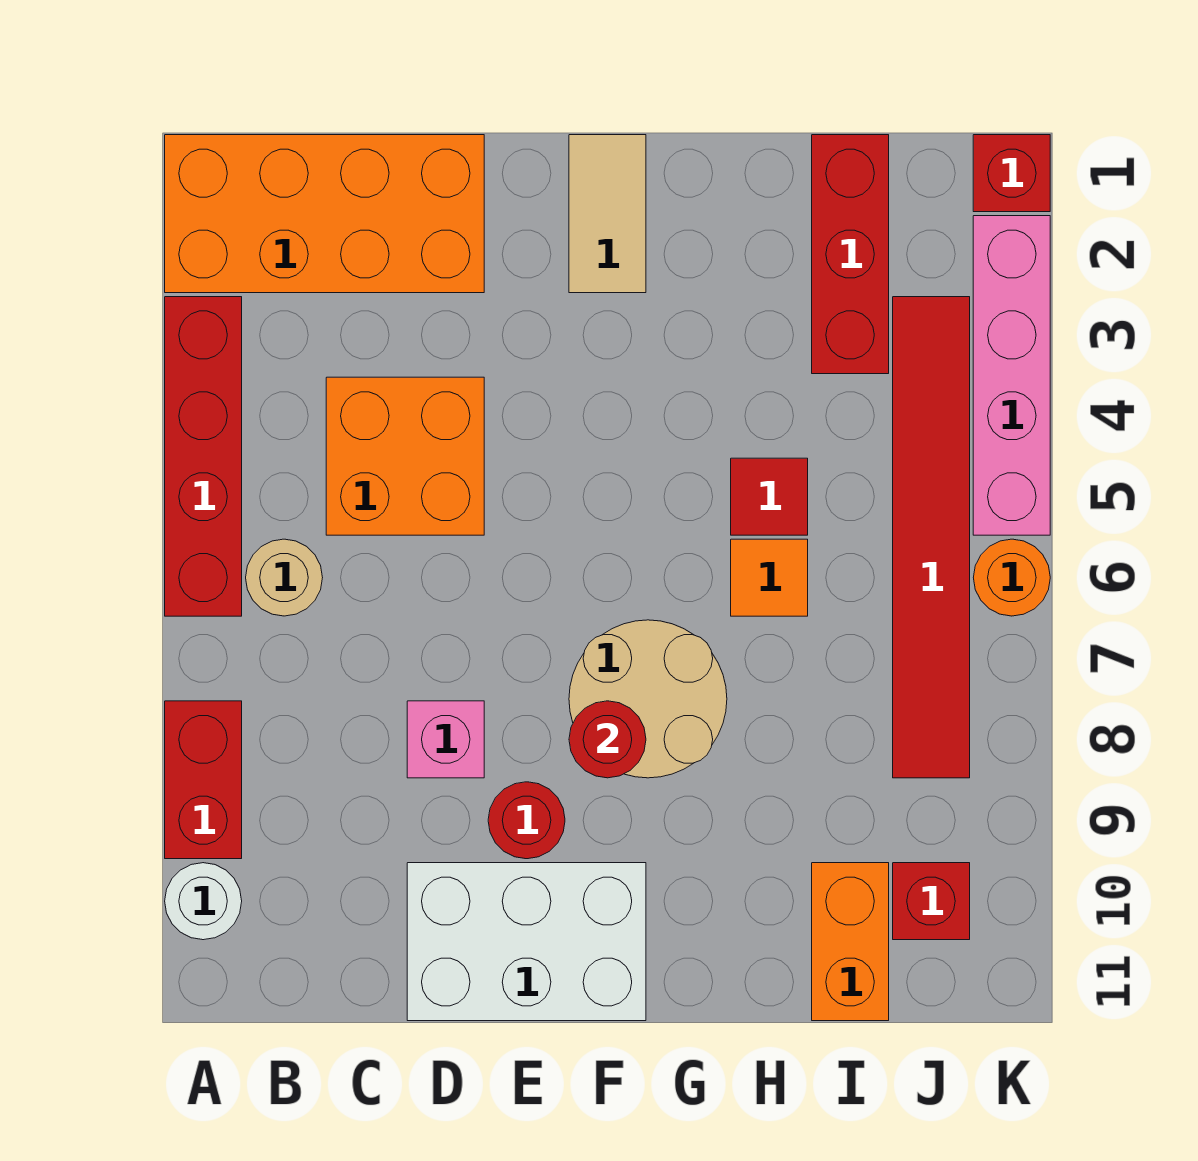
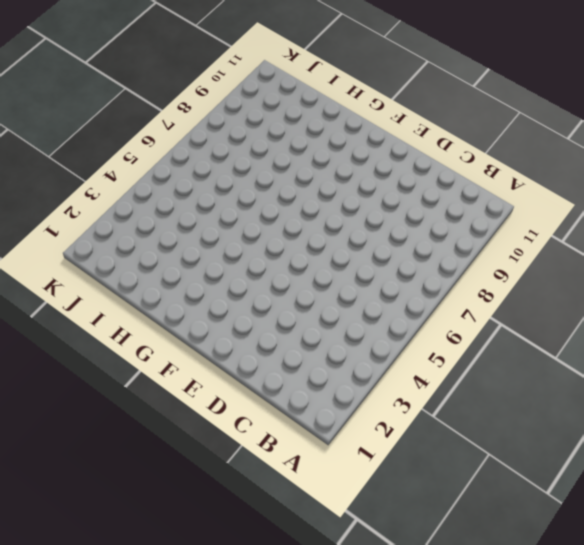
none -> orange 2x4 brick [165,135,484,293]
none -> red 1x4 brick [165,297,242,616]
none -> red 1x2 brick [165,701,242,859]

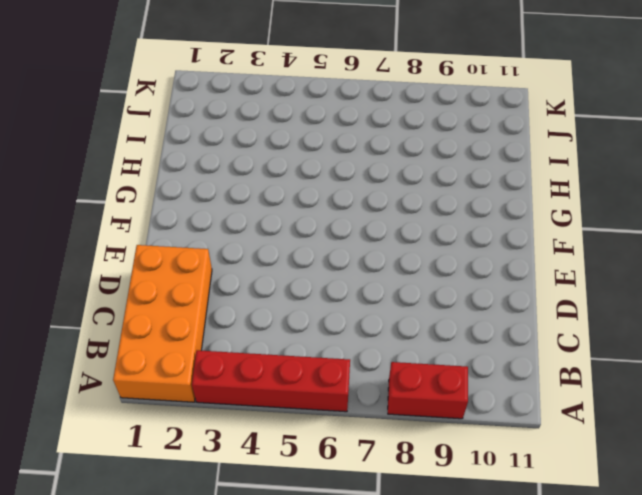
none -> white 1x1 round brick [165,863,242,940]
none -> tan 1x1 round brick [246,539,323,616]
none -> orange 2x2 brick [326,377,484,535]

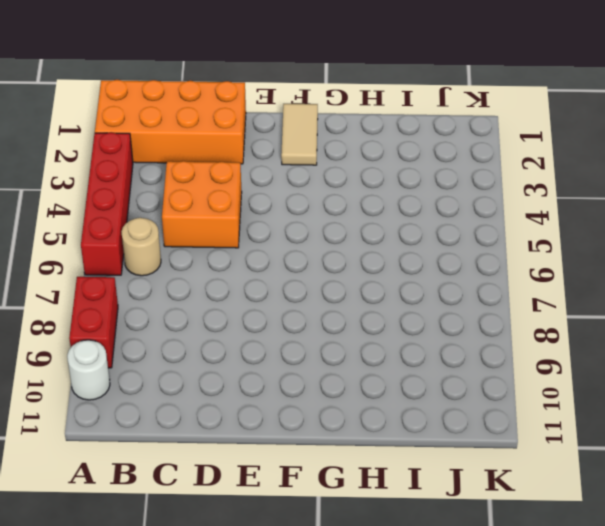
none -> pink 1x1 brick [407,701,484,778]
none -> white 2x3 brick [407,863,646,1021]
none -> red 1x1 round brick [488,782,565,859]

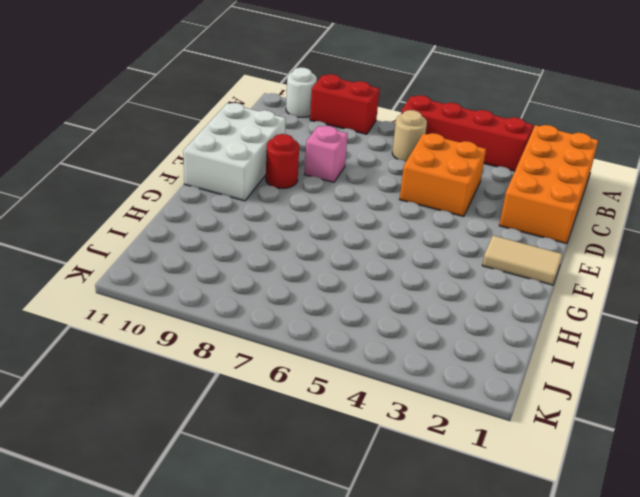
none -> tan 2x2 round brick [569,620,727,778]
none -> red 1x1 tile [731,458,808,535]
none -> orange 1x1 tile [731,539,808,616]

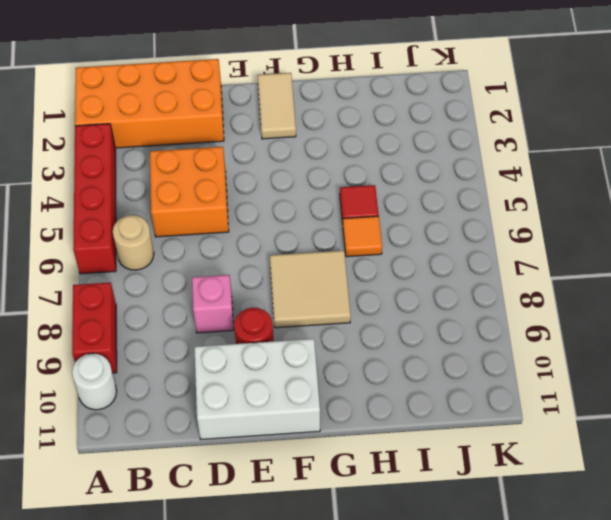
tan 2x2 tile [270,251,351,328] -> tan 2x2 round brick [569,620,727,778]
none -> red 1x3 brick [812,135,889,374]
none -> orange 1x2 brick [812,863,889,1021]
none -> red 1x6 tile [893,297,970,778]

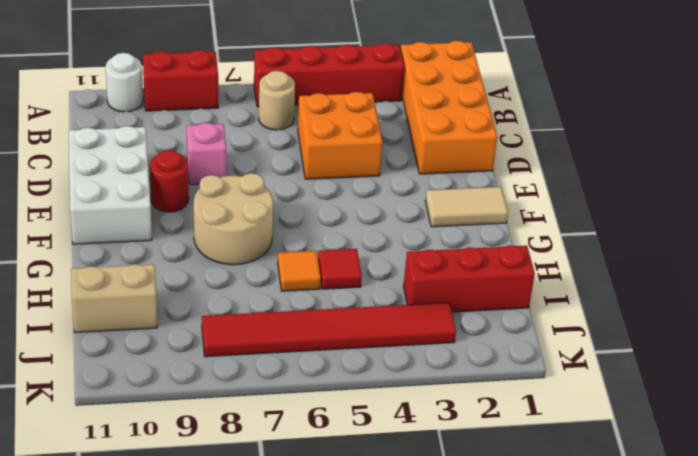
tan 1x2 brick [71,264,157,333] -> orange 1x2 brick [812,863,889,1021]
none -> red 1x1 brick [893,863,970,940]
none -> red 1x1 brick [973,135,1050,212]
none -> pink 1x4 brick [973,216,1050,535]

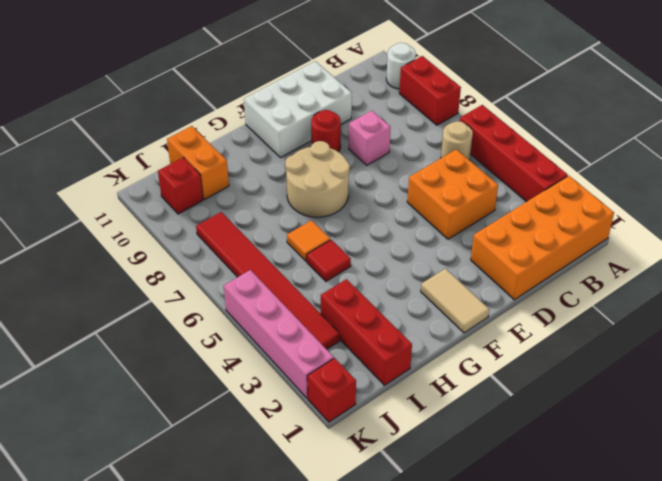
none -> orange 1x1 round brick [973,539,1050,616]
none -> red 1x1 round brick [569,701,646,778]

